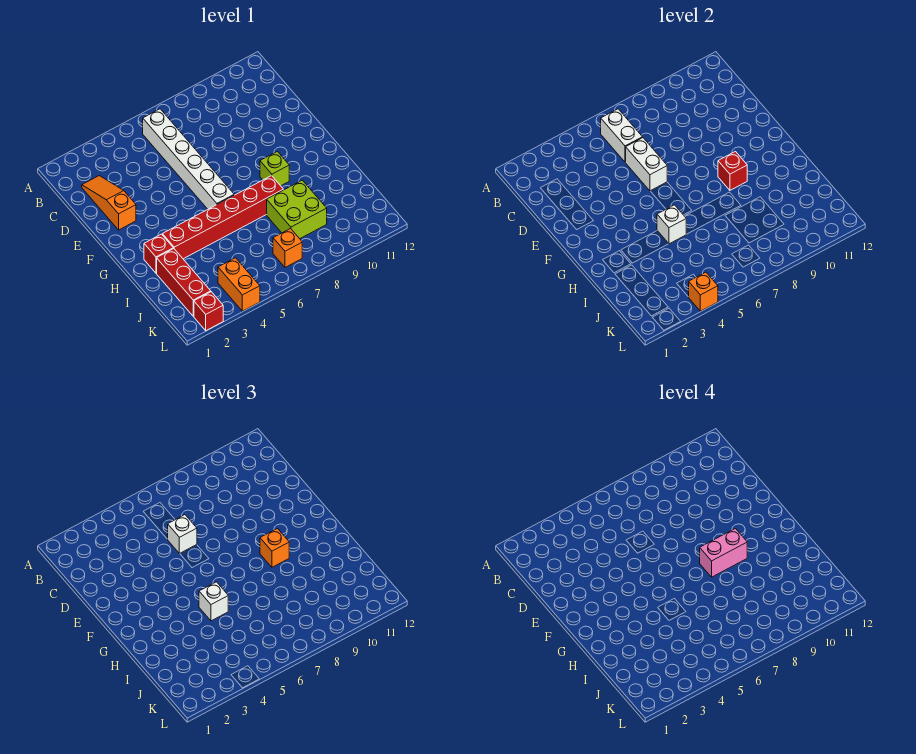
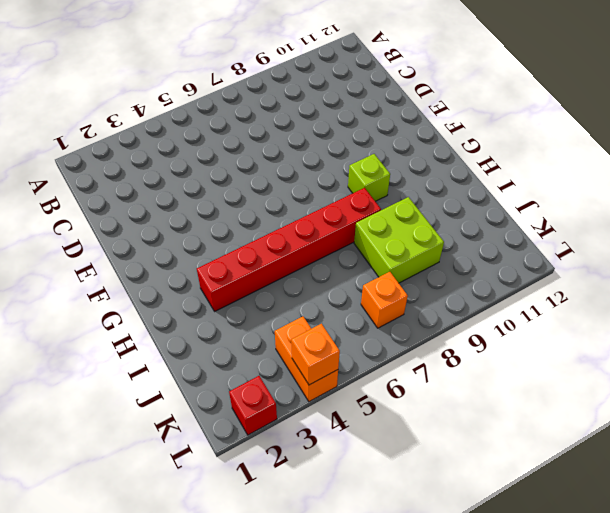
none -> white 1x6 brick [143,109,234,209]
none -> orange 1x3 slope [82,176,136,230]
none -> red 1x1 brick [144,234,173,273]

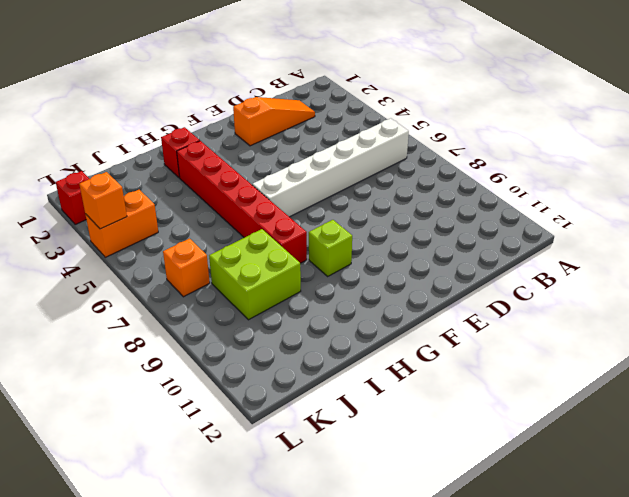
none -> red 1x3 brick [157,249,211,316]
none -> white 1x2 brick [601,109,643,162]
none -> white 1x2 brick [626,138,667,191]

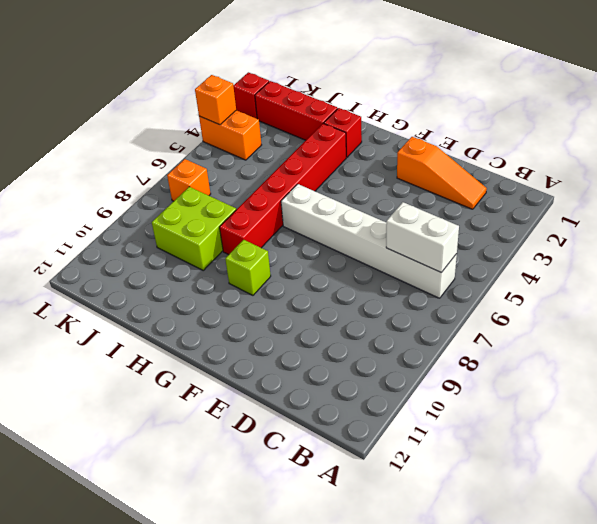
none -> white 1x2 brick [626,138,667,191]
none -> red 1x1 brick [718,152,747,190]
none -> white 1x1 brick [657,205,686,244]

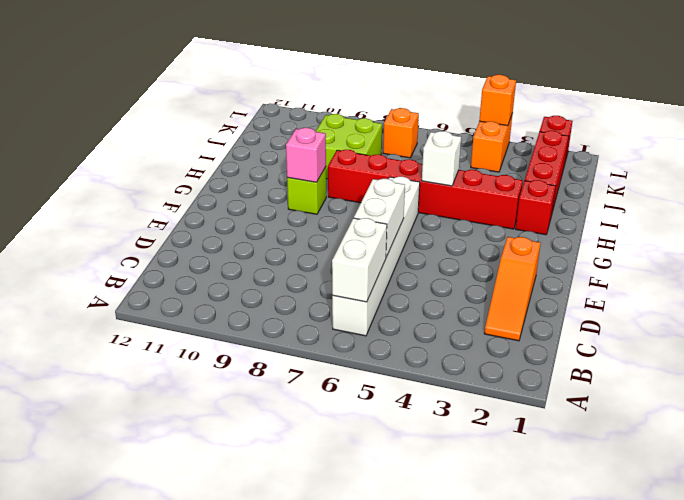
pink 1x1 brick [286,128,326,182] -> red 1x1 brick [718,152,747,190]
none -> white 1x1 brick [168,515,197,553]
none -> orange 1x1 brick [260,529,289,567]
none -> white 1x1 brick [199,582,228,621]

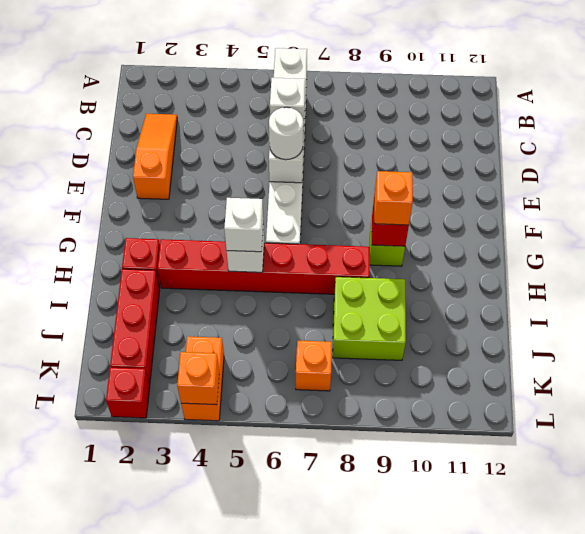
white 1x1 round brick [269,107,303,160] -> none
none -> pink 1x2 brick [700,529,747,577]

